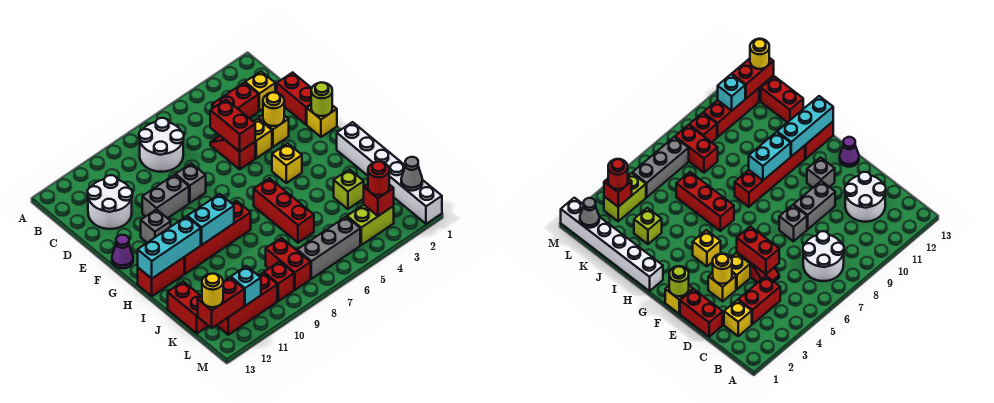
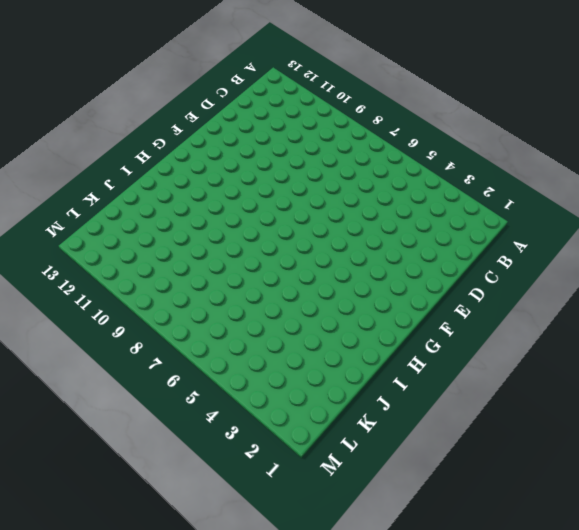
none -> white 2x2 round brick [139,118,184,172]
none -> yellow 1x1 brick [245,71,275,111]
none -> red 1x2 brick [212,82,259,118]
none -> white 2x2 round brick [88,175,132,229]

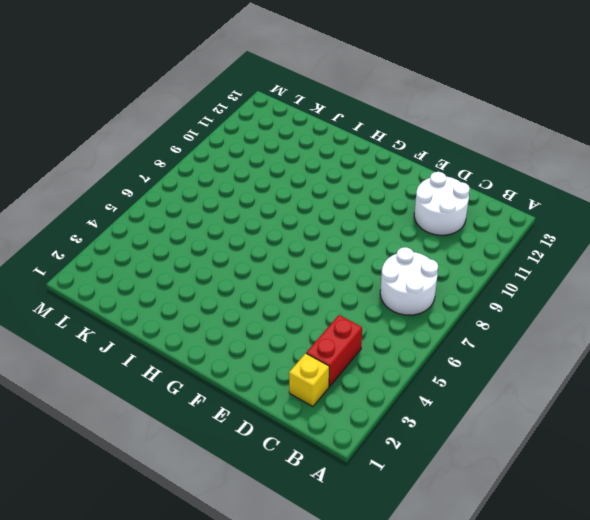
none -> red 1x2 brick [277,72,312,125]
none -> red 1x2 slope [210,136,255,169]
none -> yellow 1x1 brick [259,115,289,147]
none -> yellow 1x1 brick [253,119,272,158]

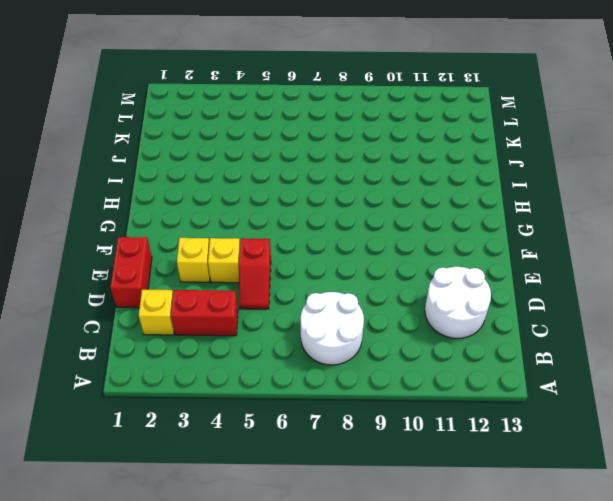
none -> grey 1x1 brick [176,163,206,203]
none -> grey 1x2 brick [142,175,189,218]
none -> yellow 1x1 brick [307,105,337,137]
none -> grey 1x1 brick [141,209,171,243]

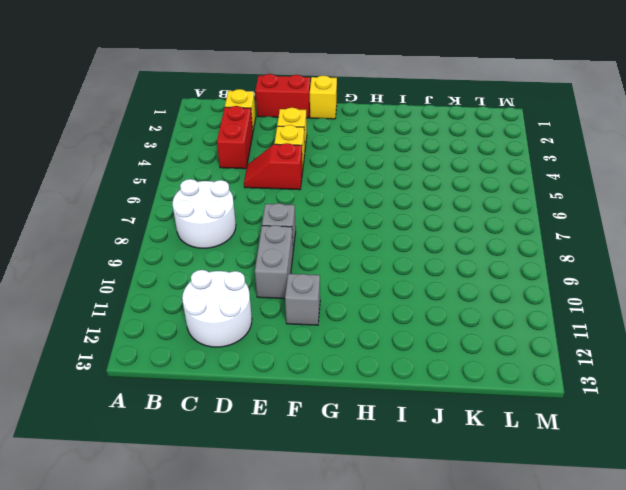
none -> purple 1x1 cone [112,235,133,268]
none -> yellow 1x1 brick [272,143,302,183]
none -> white 1x6 brick [337,122,442,224]
none -> red 1x3 brick [254,178,314,243]

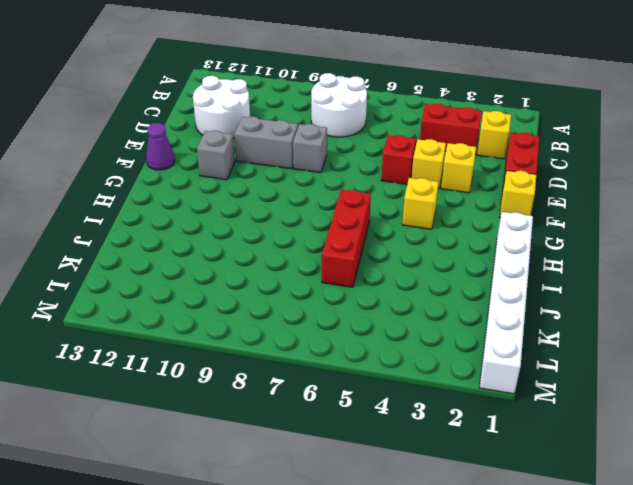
none -> red 1x4 brick [184,201,251,274]
none -> red 1x2 brick [138,257,184,296]
none -> lime 1x1 brick [334,169,364,209]
none -> red 1x2 brick [168,281,208,334]

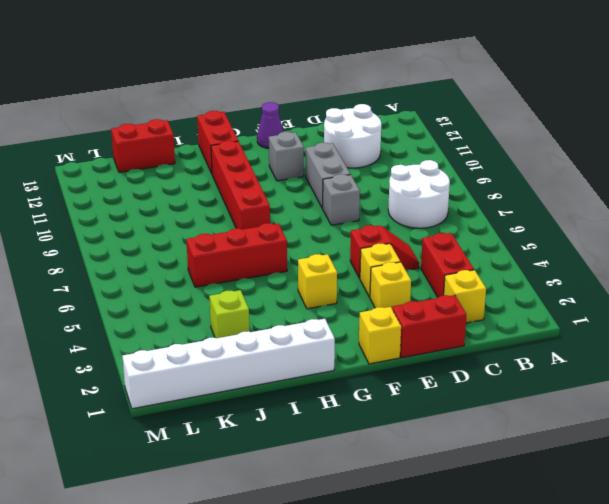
none -> red 1x2 brick [266,238,311,290]
none -> lime 1x2 brick [347,205,394,245]
none -> grey 1x3 brick [297,217,360,279]
none -> red 1x1 brick [264,261,294,301]

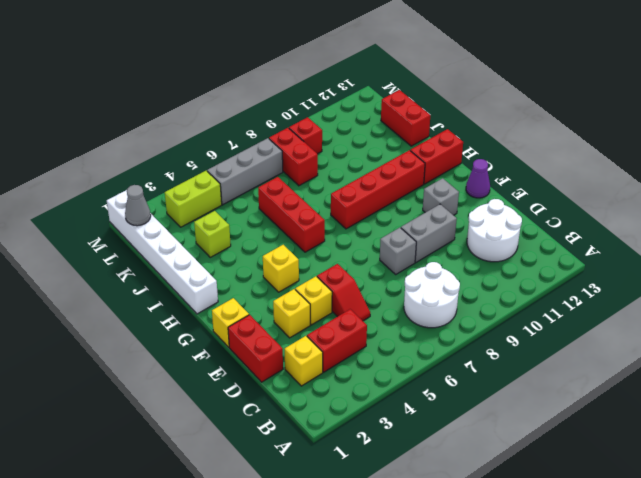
none -> red 1x3 brick [217,273,277,335]
none -> red 1x2 brick [210,100,255,152]
none -> yellow 1x1 round brick [263,92,284,126]
none -> lime 1x1 round brick [311,82,332,116]

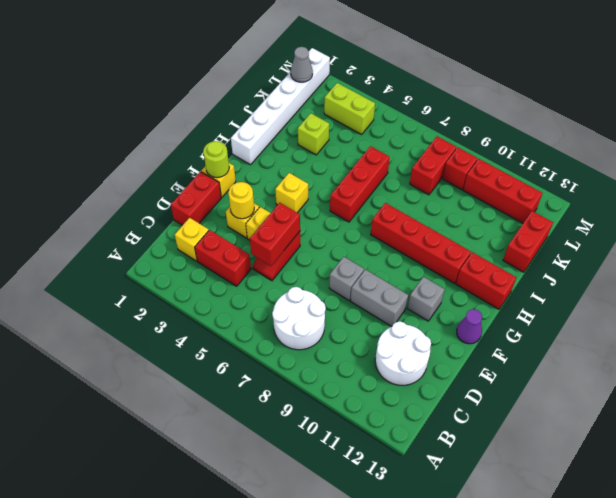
none -> grey 1x3 brick [297,217,360,279]
none -> cyan 1x2 brick [187,194,234,245]
none -> cyan 1x3 brick [138,216,201,279]
none -> red 1x1 brick [364,184,394,216]

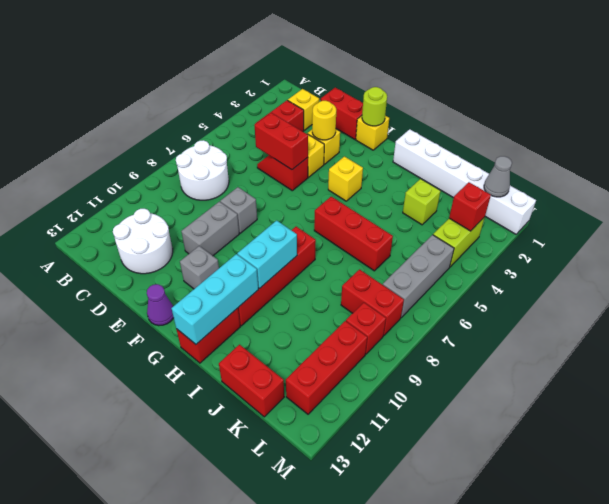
none -> cyan 1x1 brick [231,266,261,306]
none -> red 1x2 brick [198,277,244,328]
none -> red 1x1 round brick [368,162,389,195]
none -> yellow 1x1 round brick [202,274,223,307]

